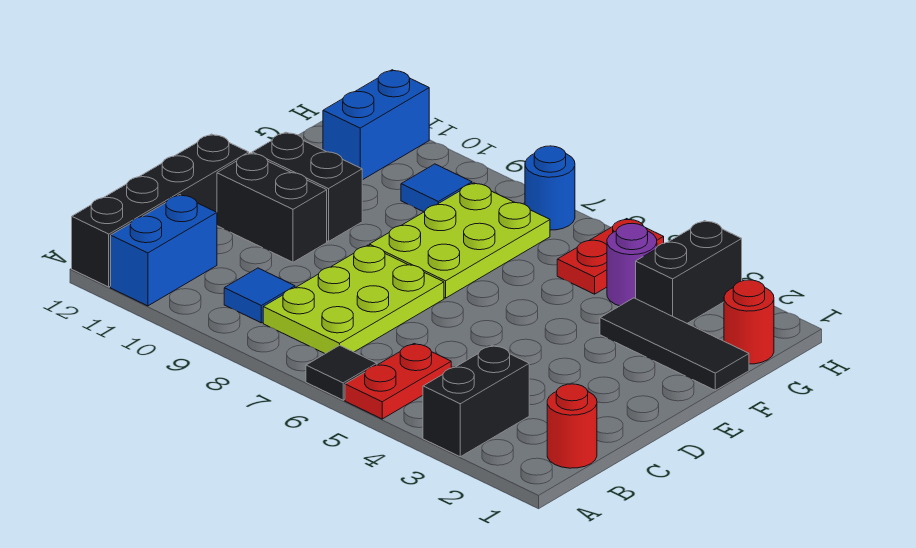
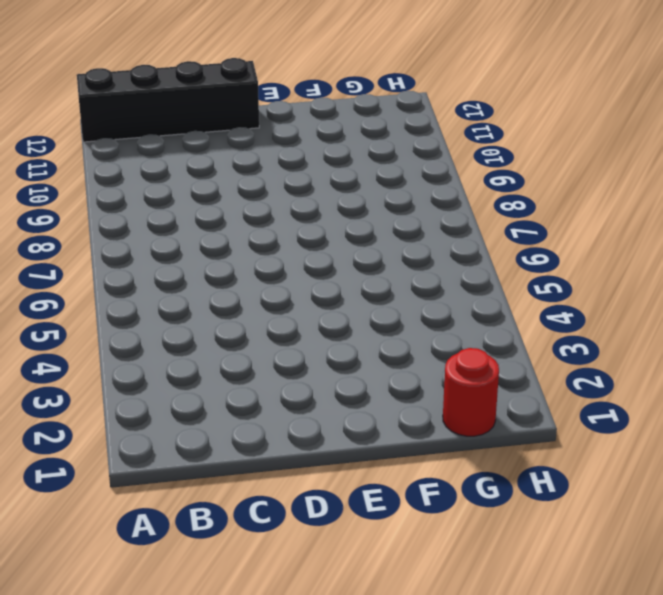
none -> black 1x2 brick [423,345,529,457]
none -> red 1x2 plate [345,344,451,419]
none -> black 1x1 tile [306,345,377,400]

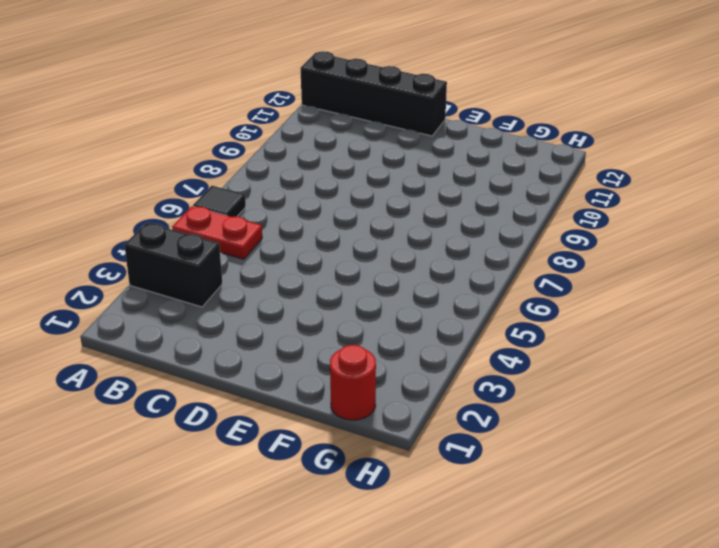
none -> blue 1x2 brick [111,195,217,306]
none -> red 1x1 round brick [547,384,597,468]
none -> lime 2x3 plate [263,245,444,354]

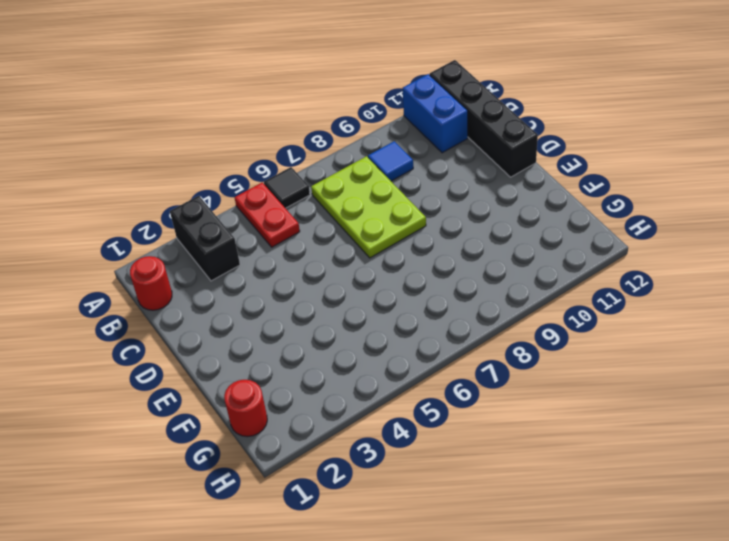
none -> black 1x2 brick [217,153,327,262]
none -> lime 2x3 plate [369,183,550,298]
none -> black 1x2 brick [252,132,362,242]

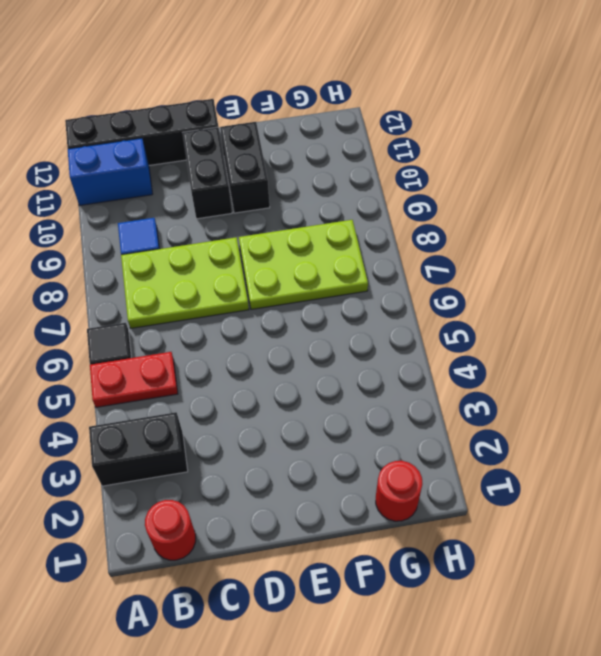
none -> black 1x3 tile [600,298,749,390]
none -> black 1x2 brick [636,221,742,323]
none -> purple 1x1 round brick [607,223,657,306]

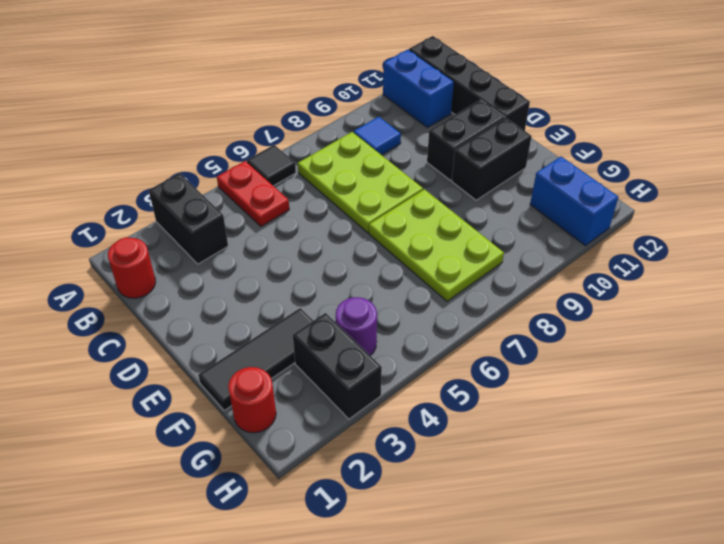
none -> red 1x2 plate [557,219,664,294]
none -> blue 1x1 tile [401,164,472,212]
none -> blue 1x1 round brick [525,146,575,230]

